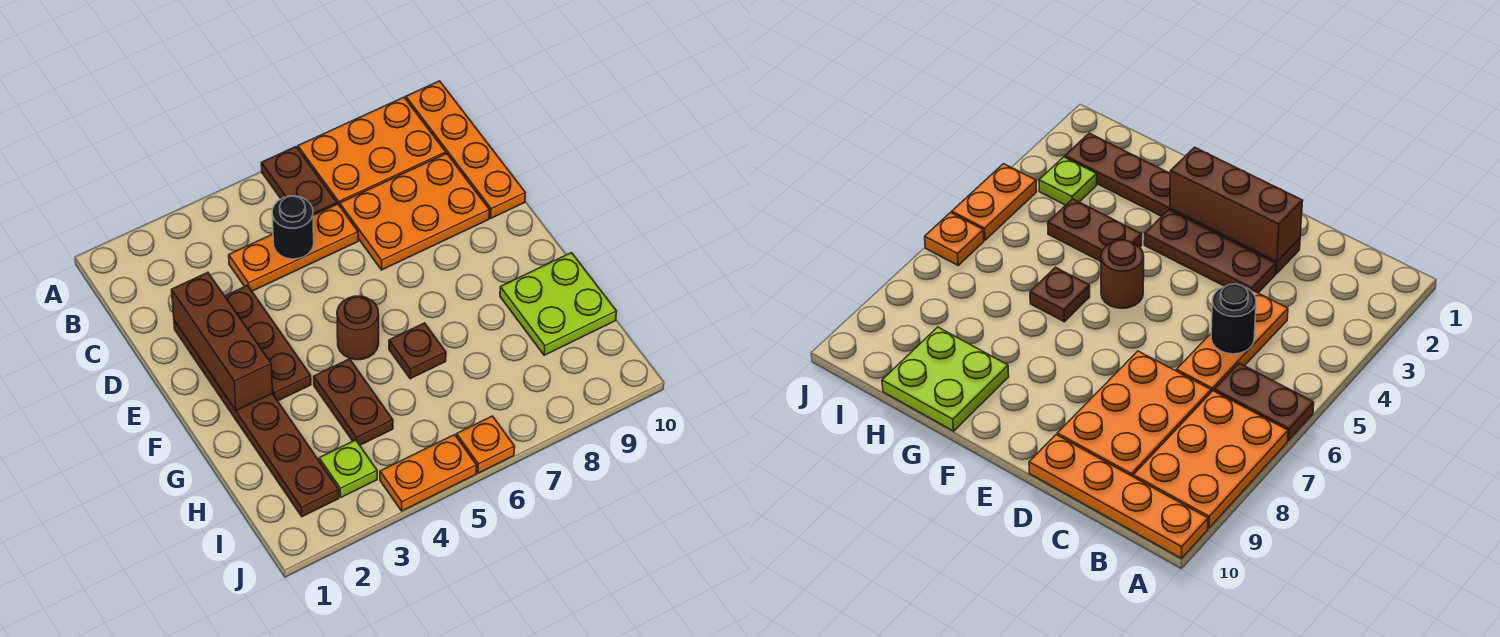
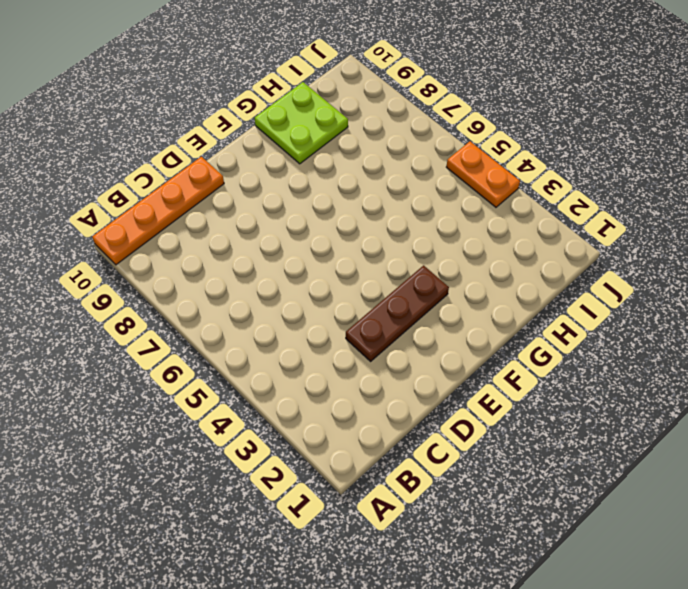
none -> brown 1x2 plate [261,147,337,215]
none -> orange 2x3 plate [298,97,446,206]
none -> orange 1x3 plate [229,204,358,291]

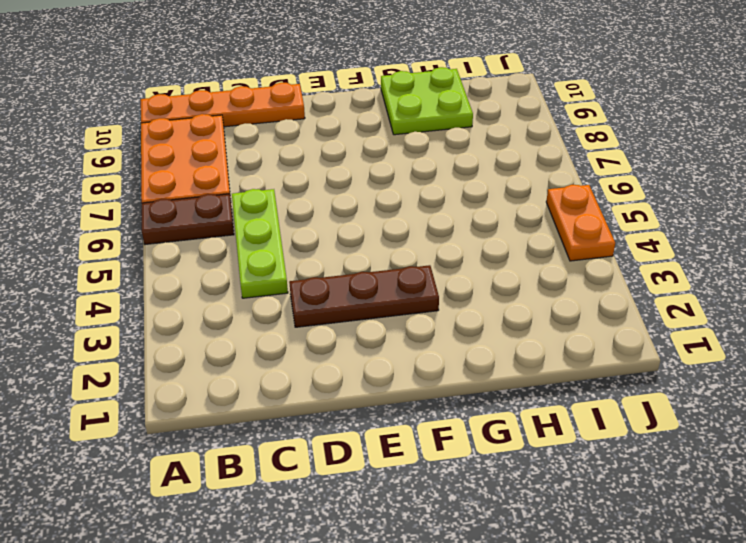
lime 1x3 plate [232,189,288,298] -> orange 1x3 plate [229,204,358,291]
none -> orange 2x3 plate [340,153,489,270]
none -> brown 1x6 plate [174,321,339,517]
none -> brown 1x1 round brick [337,296,379,360]

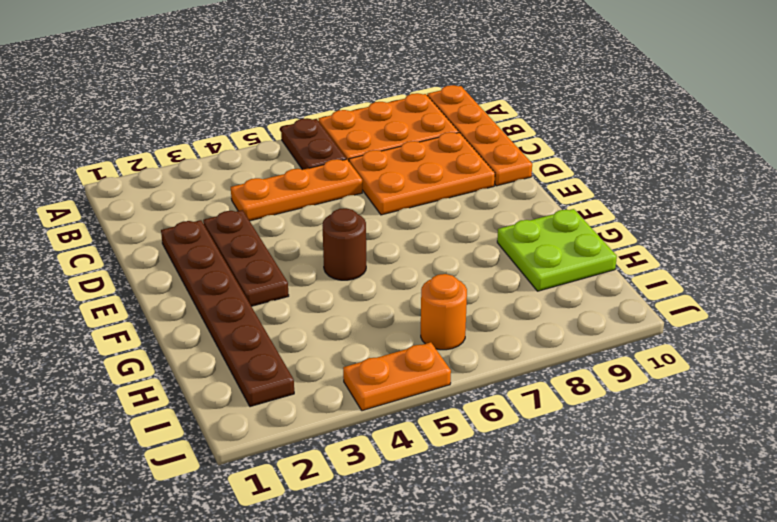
orange 1x1 round brick [421,274,467,350] -> none
none -> brown 1x2 plate [314,359,393,445]
none -> brown 1x1 plate [389,323,446,379]
none -> lime 1x1 plate [319,440,377,497]

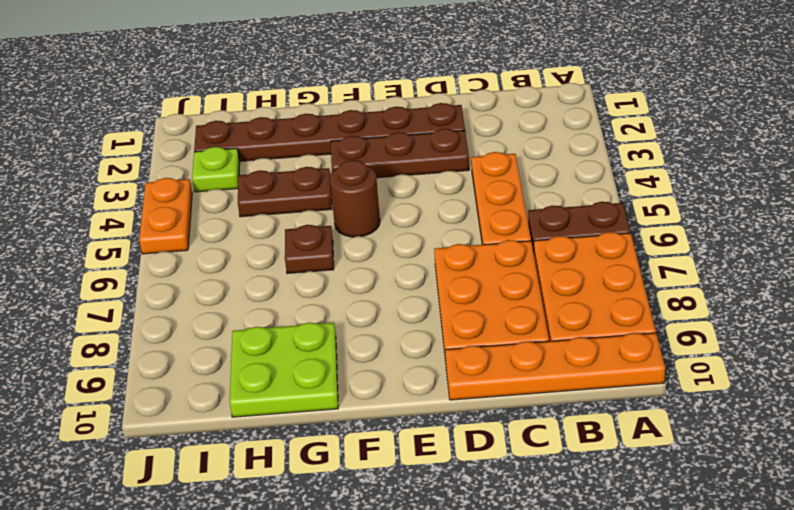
none -> orange 1x1 plate [456,416,515,473]
none -> black 1x1 round brick [272,196,314,259]
none -> brown 1x3 brick [172,272,273,411]

